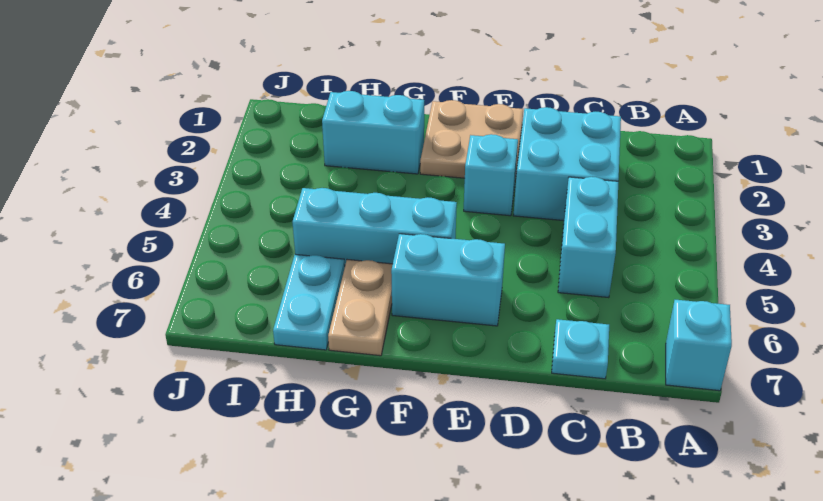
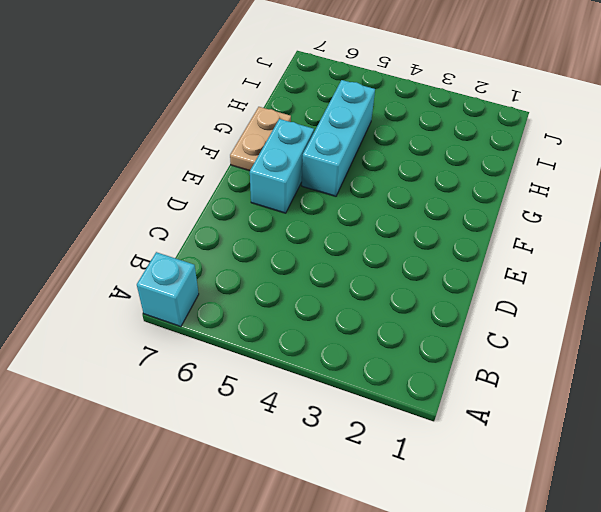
tan 1x2 plate [230,107,291,171] -> tan 1x2 plate turned to [328,260,393,356]
none -> cyan 2x2 brick [513,107,621,221]
none -> cyan 1x2 brick [558,177,618,298]

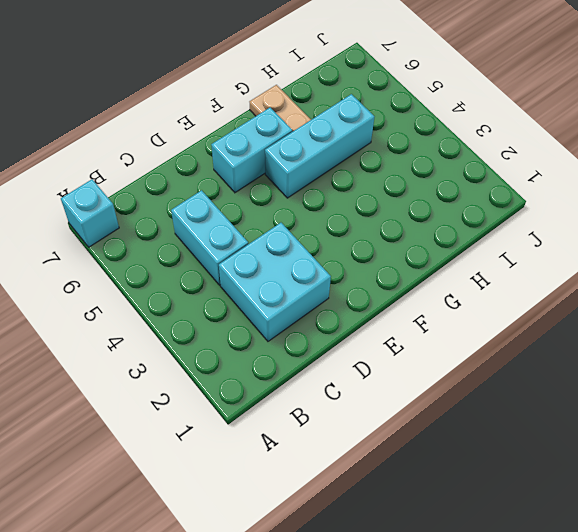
none -> cyan 1x1 plate [552,319,609,379]
none -> tan 2x2 plate [420,100,523,179]

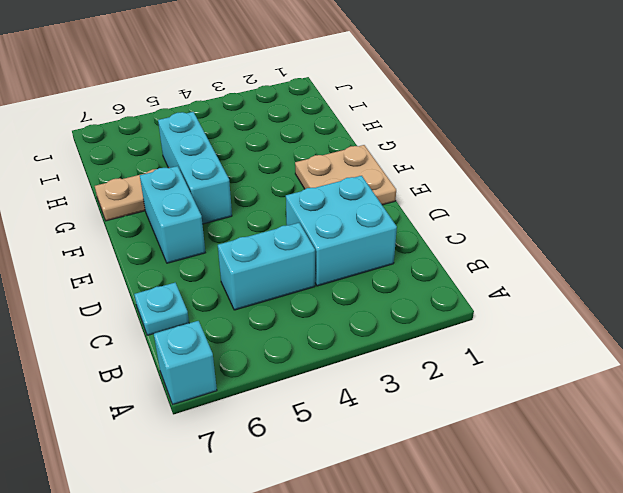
none -> cyan 1x1 brick [464,134,518,216]
none -> cyan 1x2 brick [322,91,424,174]

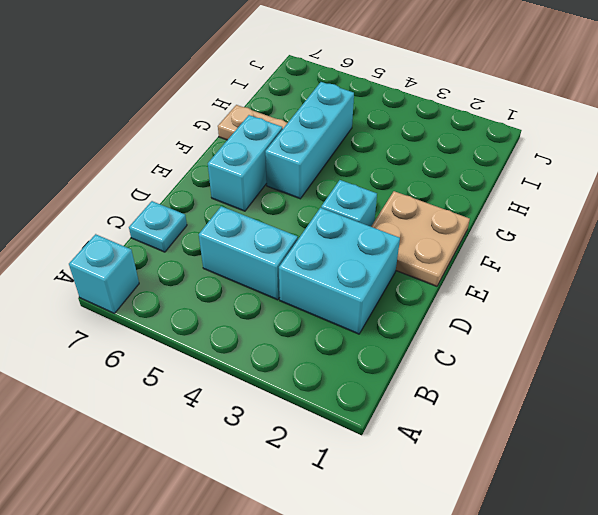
none -> cyan 1x2 brick [322,91,424,174]
none -> cyan 1x2 plate [273,254,345,350]

